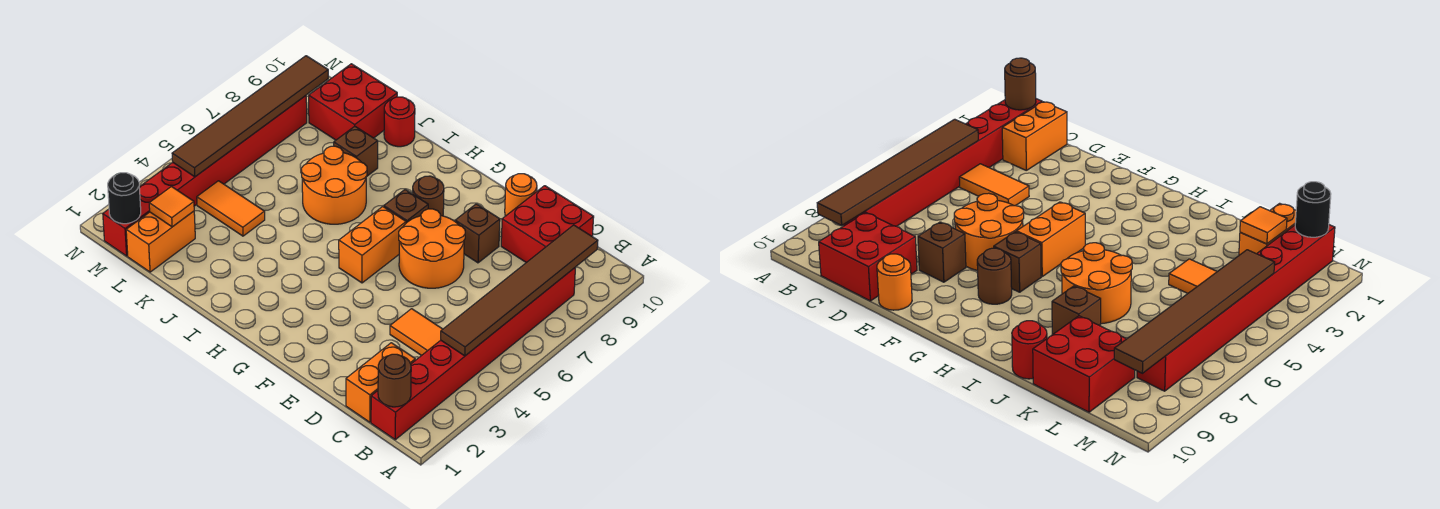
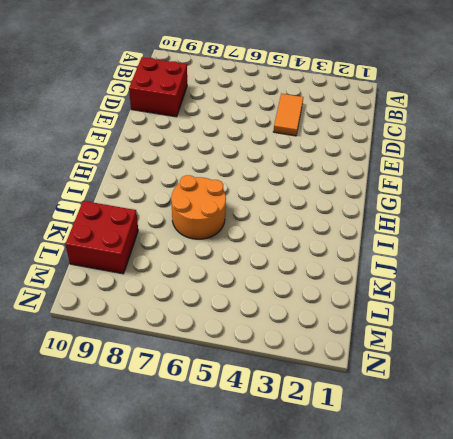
none -> red 1x8 brick [371,268,575,440]
none -> orange 1x2 brick [346,343,415,422]
none -> orange 2x2 round brick [399,209,465,288]

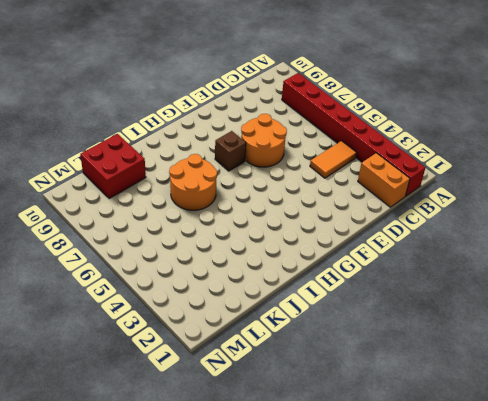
none -> red 2x2 brick [501,186,594,263]
none -> brown 1x1 brick [455,204,500,263]
none -> orange 1x1 round brick [505,174,537,216]

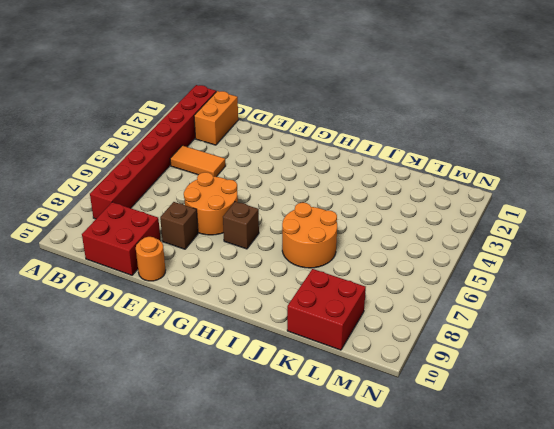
none -> orange 1x2 brick [339,207,406,283]
none -> brown 1x1 round brick [413,176,444,216]
none -> brown 1x1 brick [334,126,378,177]

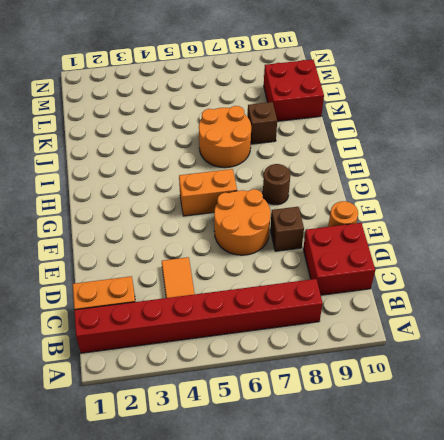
none -> brown 1x1 brick [384,190,428,223]
none -> red 1x1 round brick [384,97,415,147]
none -> orange 1x2 tile [197,181,265,236]

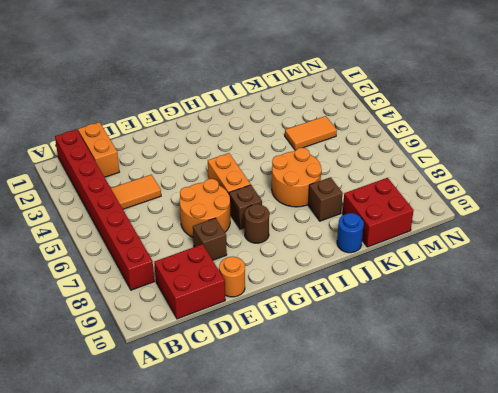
blue 1x1 round brick [337,213,364,253] -> red 1x1 round brick [384,97,415,147]
none -> orange 1x2 brick [126,211,195,272]
none -> red 1x8 brick [103,96,307,256]
none -> brown 1x1 round brick [378,354,411,407]

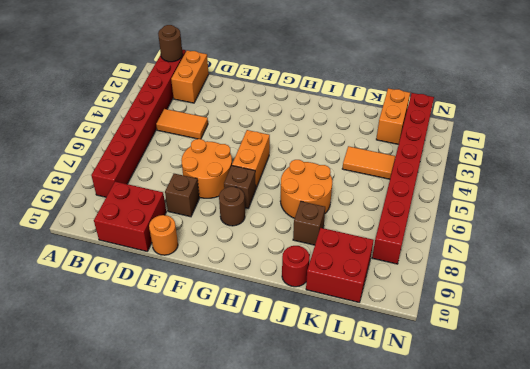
none -> brown 1x6 tile [441,225,598,356]
none -> orange 1x1 tile [149,187,194,227]
none -> black 1x1 round brick [108,173,141,224]

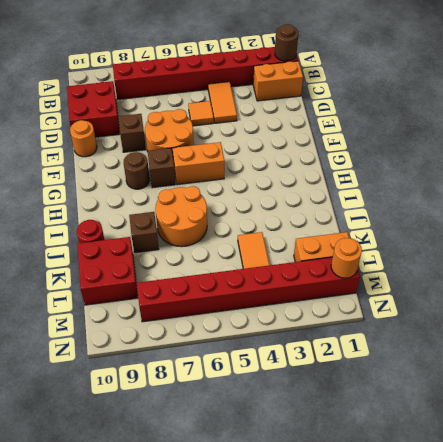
orange 1x1 tile [188,101,214,126] -> orange 1x1 tile moved to [149,187,194,227]
orange 1x1 round brick [331,238,362,278] -> black 1x1 round brick [108,173,141,224]
none -> brown 1x6 tile [441,225,598,356]
none -> brown 1x6 tile [172,56,328,177]

